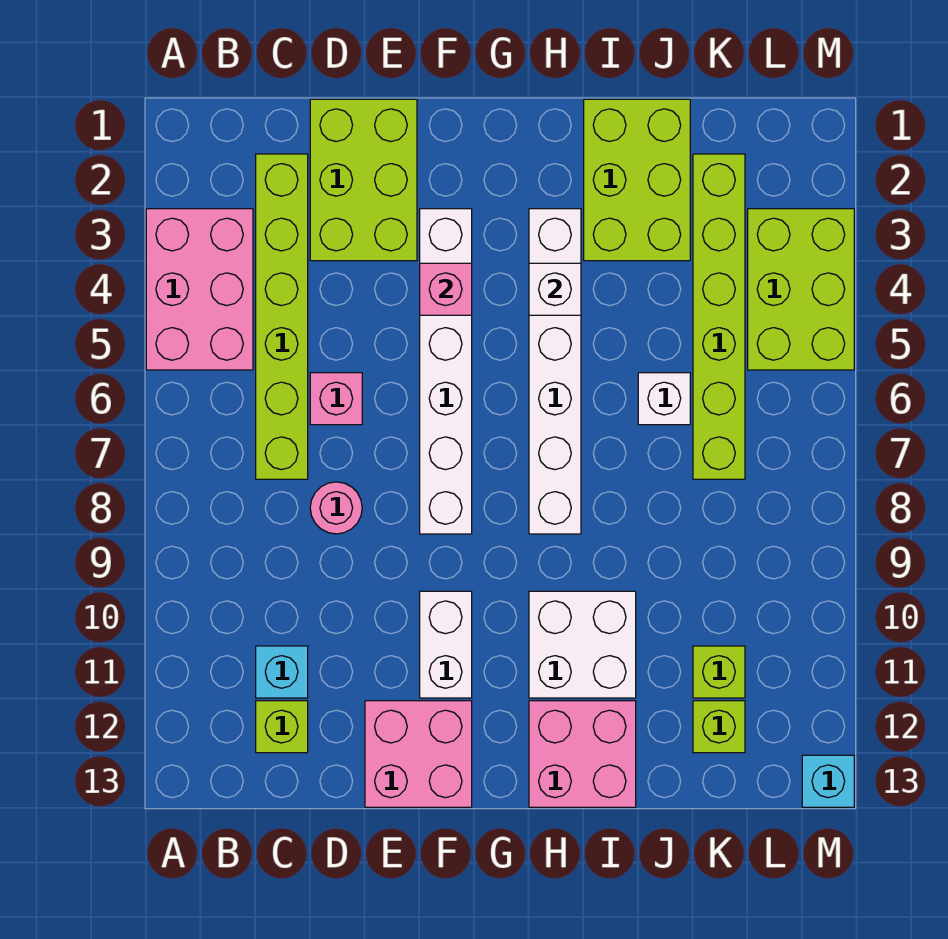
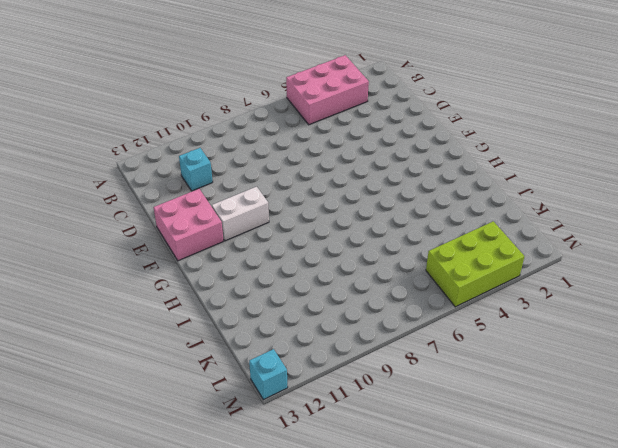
none -> lime 1x6 brick [256,154,308,479]
none -> lime 1x1 brick [256,701,308,753]
none -> lime 2x3 brick [310,99,417,261]

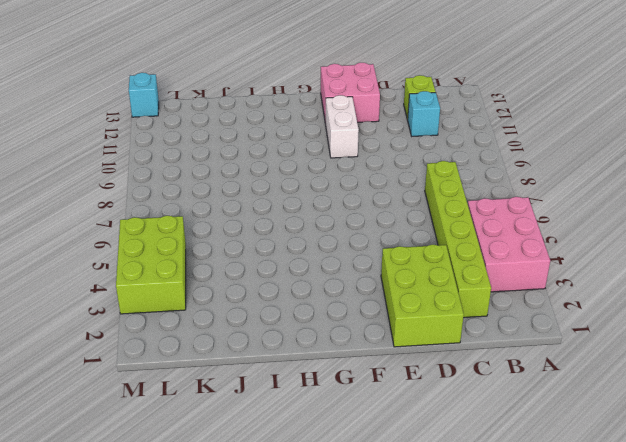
none -> pink 1x1 brick [310,373,362,425]
none -> pink 1x1 round brick [310,482,362,534]
none -> white 1x6 brick [420,209,472,534]

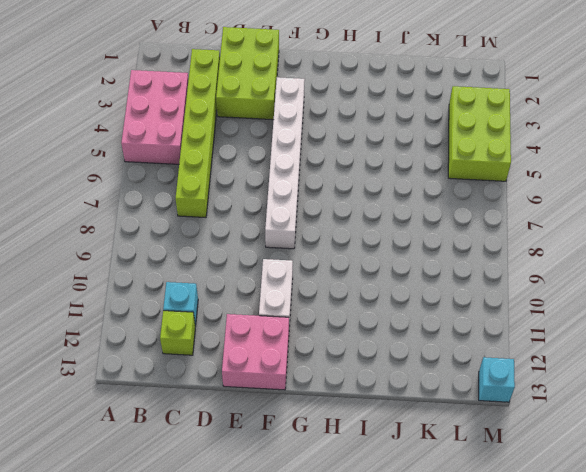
none -> pink 1x1 brick [310,373,362,425]
none -> pink 1x1 round brick [310,482,362,534]
none -> white 1x6 brick [529,209,581,534]

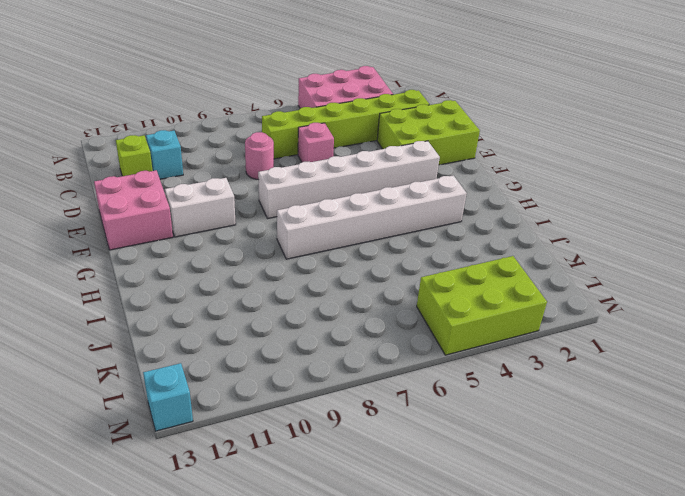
none -> white 2x2 brick [529,591,636,698]
none -> pink 2x2 brick [529,701,636,807]
none -> lime 2x3 brick [584,99,690,261]

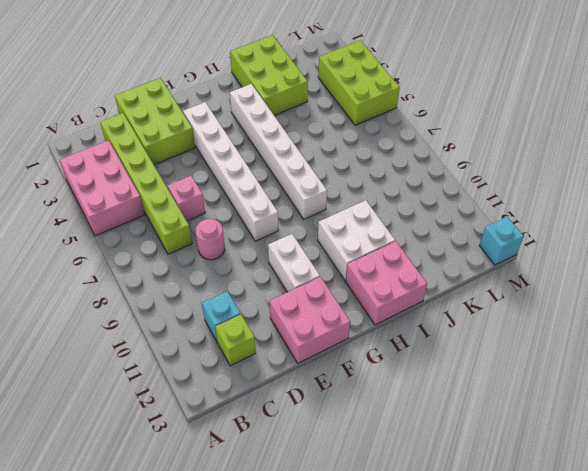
none -> white 1x1 brick [638,373,690,425]
none -> lime 1x6 brick [693,154,745,479]
none -> lime 1x1 brick [693,646,745,698]

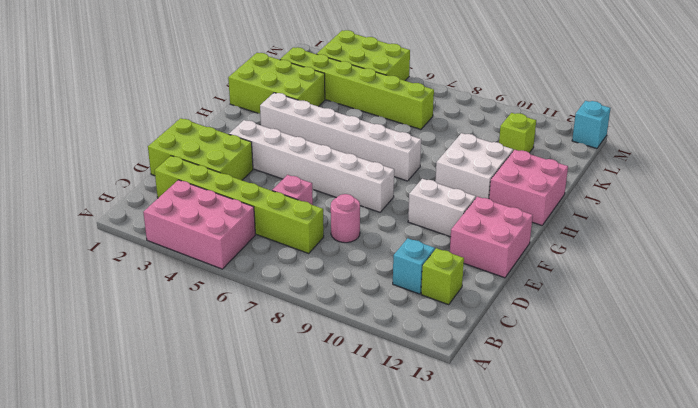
none -> white 1x1 brick [638,373,690,425]
none -> lime 1x1 brick [693,701,745,753]
none -> pink 1x1 brick [420,263,472,315]

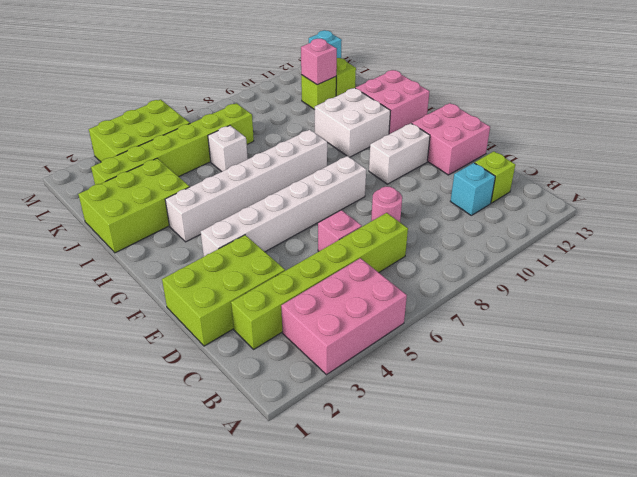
pink 1x1 brick [301,39,337,85] -> pink 1x1 brick moved to [420,263,472,315]
none -> white 1x1 brick [529,263,581,315]

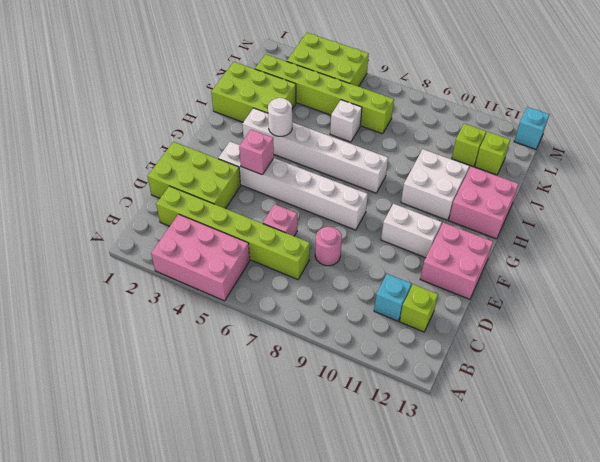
white 1x1 round brick [268,98,292,136] -> white 1x1 brick [529,263,581,315]

